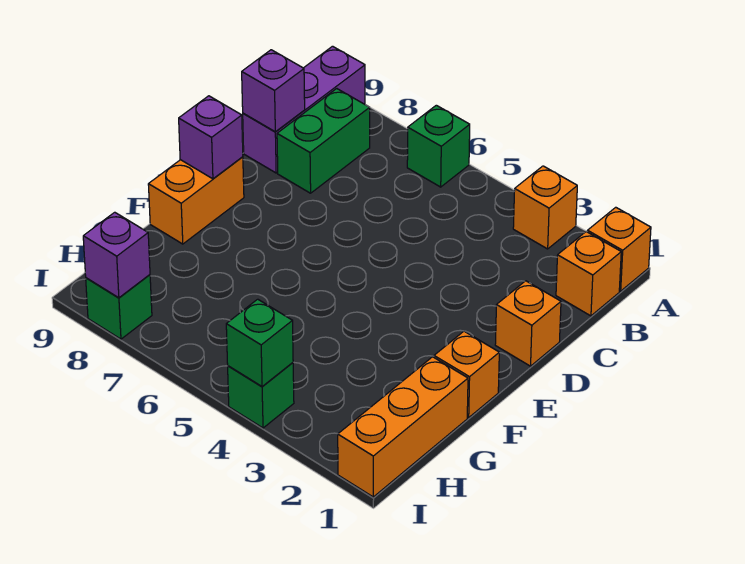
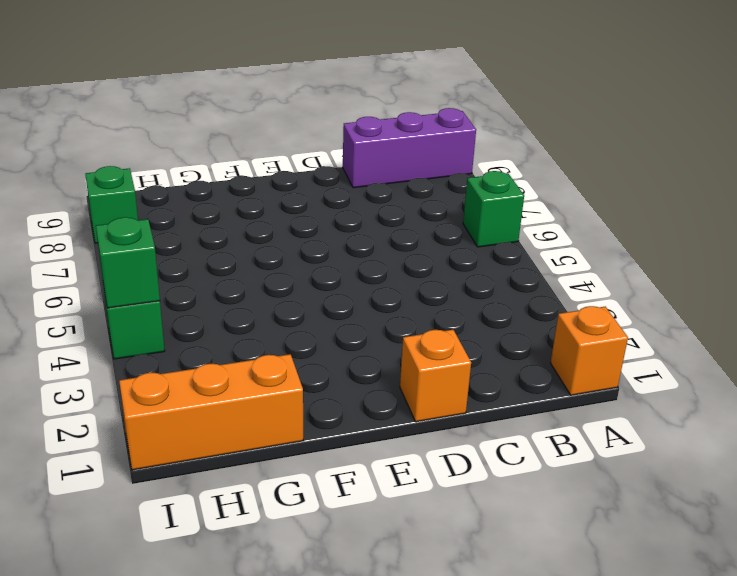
none -> orange 1x1 brick [513,166,577,249]
none -> orange 1x1 brick [556,232,621,316]
none -> green 1x2 brick [277,89,370,193]

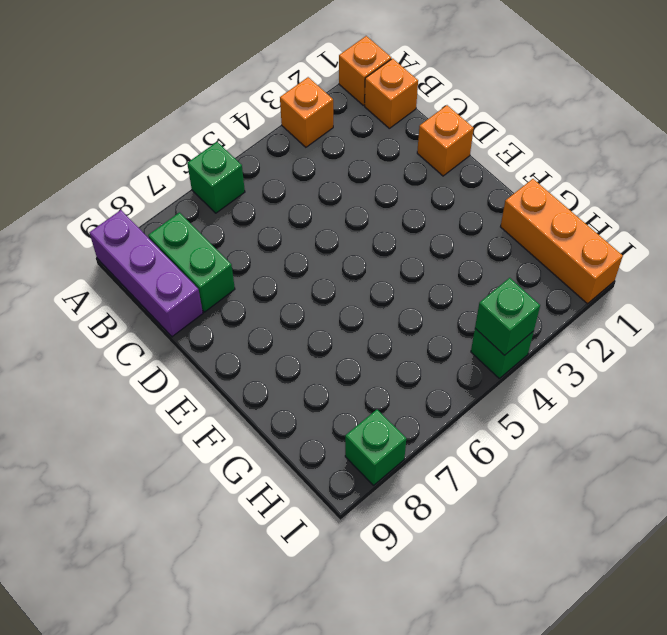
none -> orange 1x2 brick [148,157,244,244]
none -> orange 1x1 brick [434,331,499,417]
none -> purple 1x1 brick [242,50,305,132]

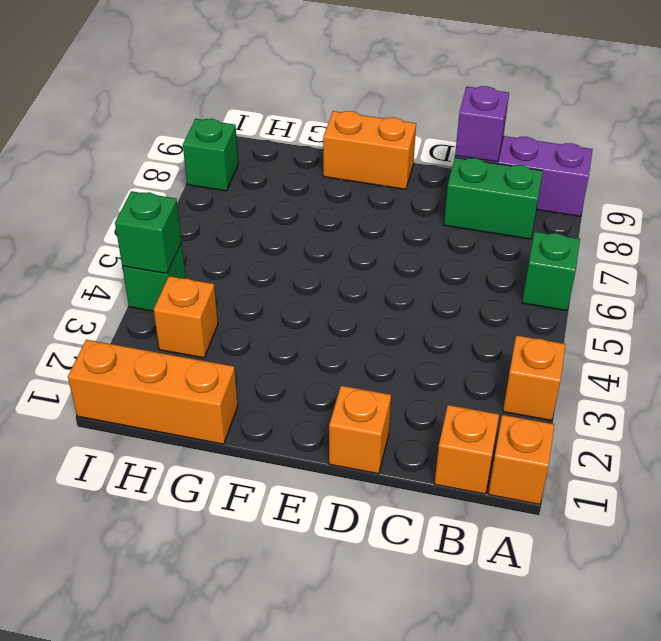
orange 1x1 brick [154,276,218,358] -> orange 1x1 brick moved to [434,331,499,417]
none -> purple 1x1 brick [179,96,243,179]
none -> purple 1x1 brick [83,212,150,298]

